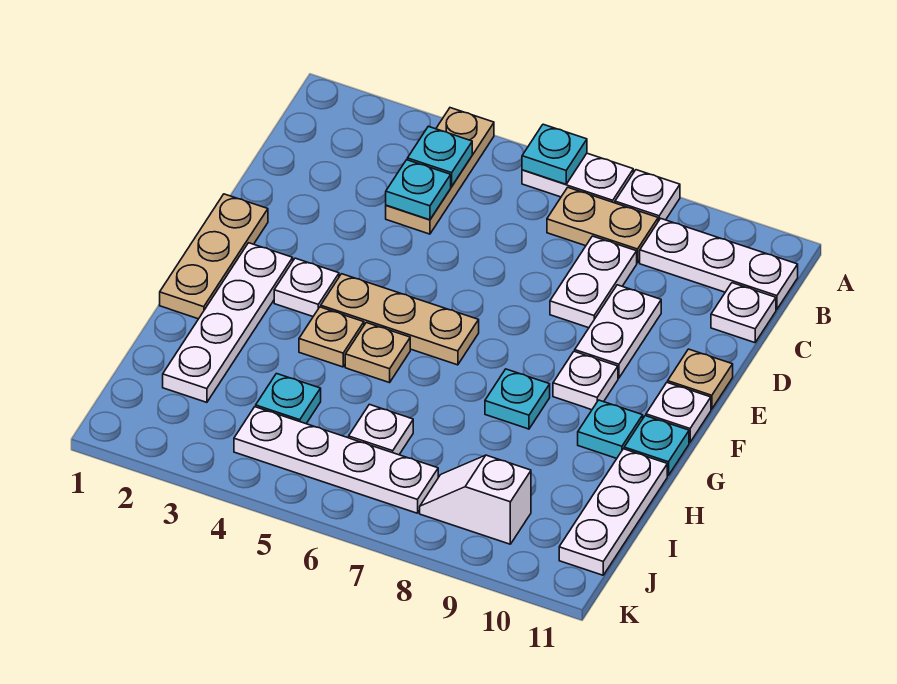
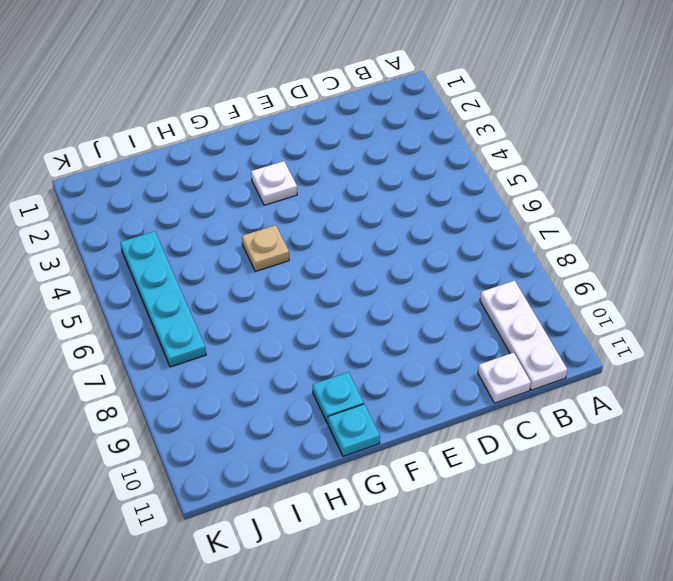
cyan 1x4 plate [120,231,206,367] -> white 1x4 plate [234,407,438,513]
none -> tan 1x3 plate [386,108,494,234]
none -> white 1x2 plate [522,153,633,203]
none -> white 1x1 plate [615,170,680,221]

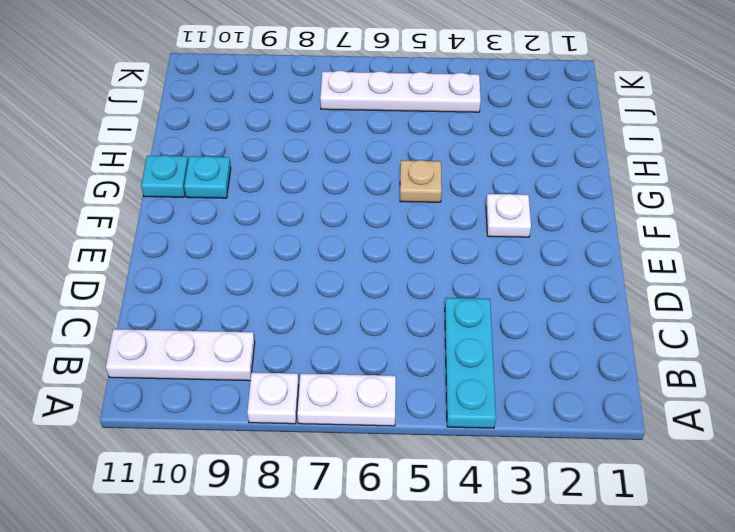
cyan 1x3 plate [445,298,496,428] -> tan 1x3 plate [386,108,494,234]
none -> tan 1x2 plate [547,187,658,263]
none -> white 1x2 plate [550,236,637,328]
none -> white 1x1 plate [711,283,776,343]

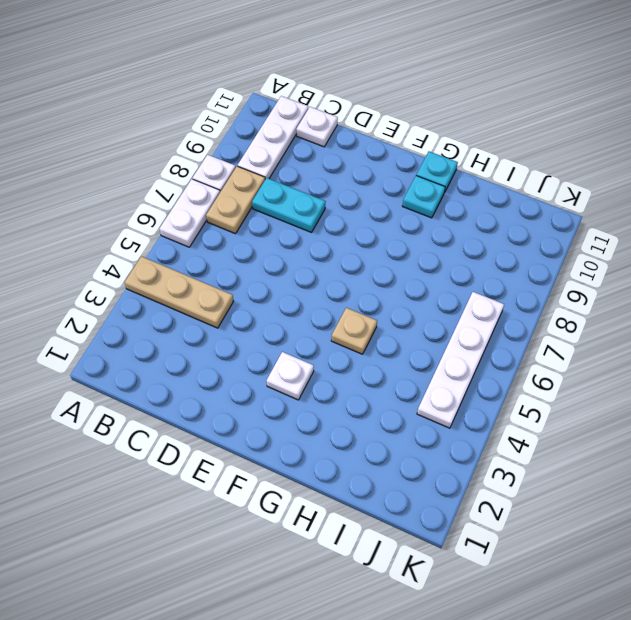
cyan 1x2 plate [252,178,326,232] -> white 1x2 plate [550,236,637,328]
none -> white 1x2 plate [575,285,661,378]
none -> tan 1x3 plate [160,194,268,319]
none -> tan 1x1 plate [668,349,733,409]

